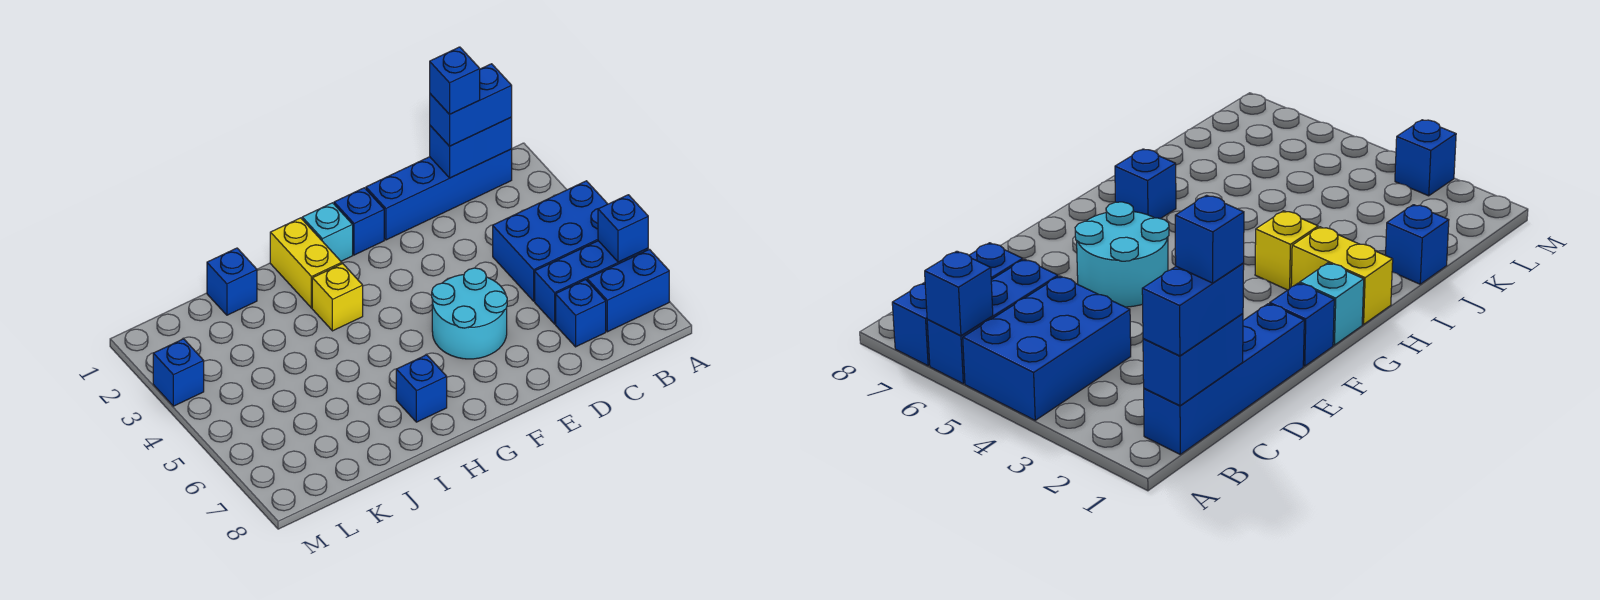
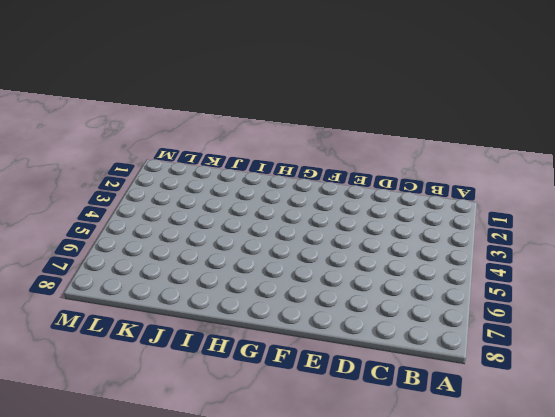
none -> blue 2x3 brick [493,181,607,301]
none -> blue 1x3 brick [535,241,648,324]
none -> blue 1x2 brick [587,249,669,332]

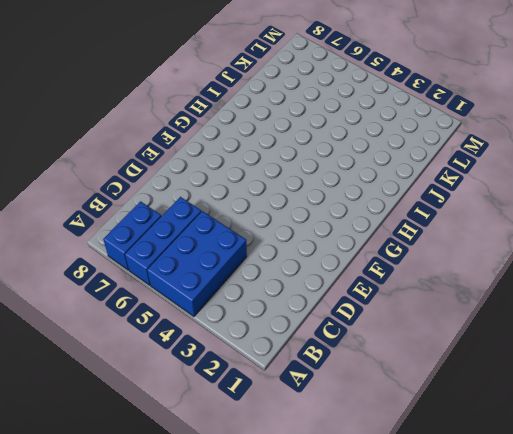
none -> blue 1x4 brick [366,149,512,240]
none -> blue 1x1 brick [556,280,606,347]
none -> cyan 2x2 round brick [432,268,507,359]

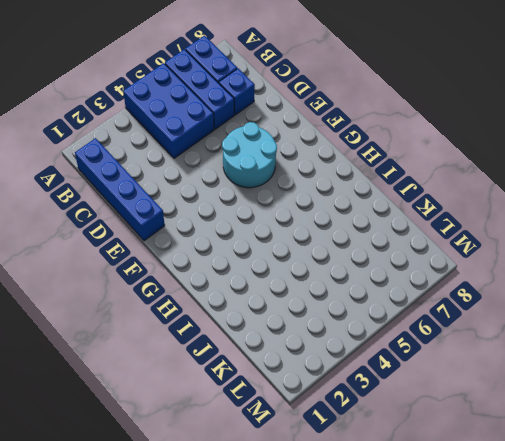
none -> blue 1x1 brick [334,188,384,255]
none -> cyan 1x1 brick [302,203,353,261]
none -> yellow 1x2 brick [270,218,342,308]

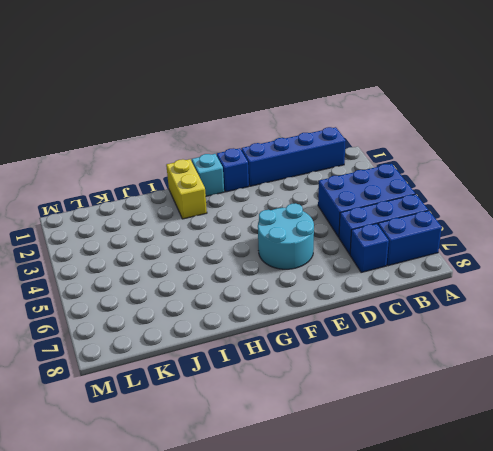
none -> yellow 1x1 brick [312,264,363,331]
none -> blue 1x1 brick [396,355,447,422]
none -> blue 1x1 brick [207,248,257,315]

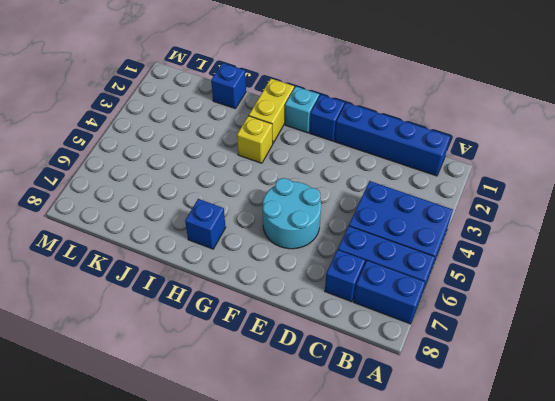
none -> blue 1x1 brick [153,339,204,406]
none -> blue 1x1 brick [598,195,648,262]
none -> blue 1x2 brick [430,117,512,178]

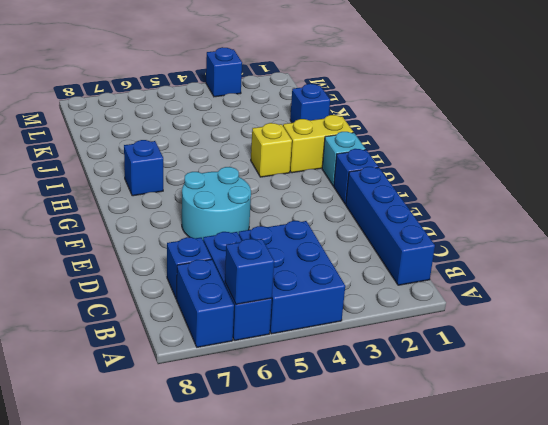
none -> blue 1x2 brick [430,117,512,178]
none -> blue 1x2 brick [430,64,512,146]
none -> blue 1x1 brick [430,47,480,114]

